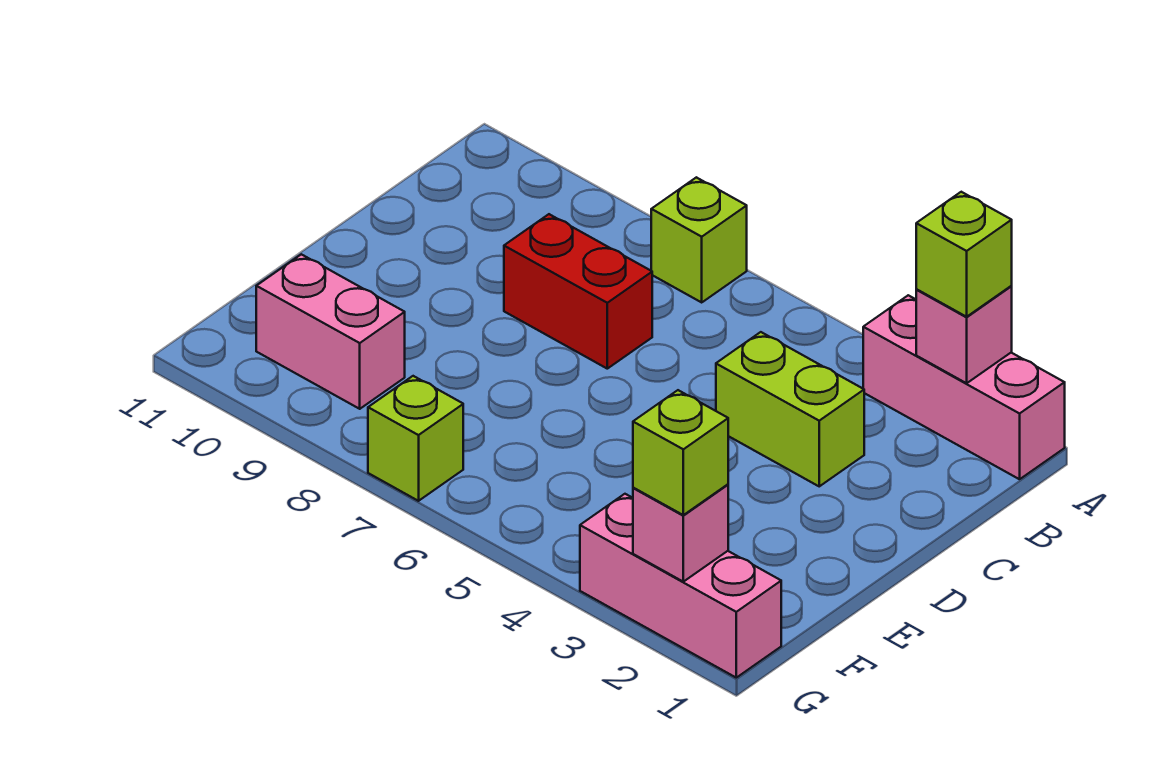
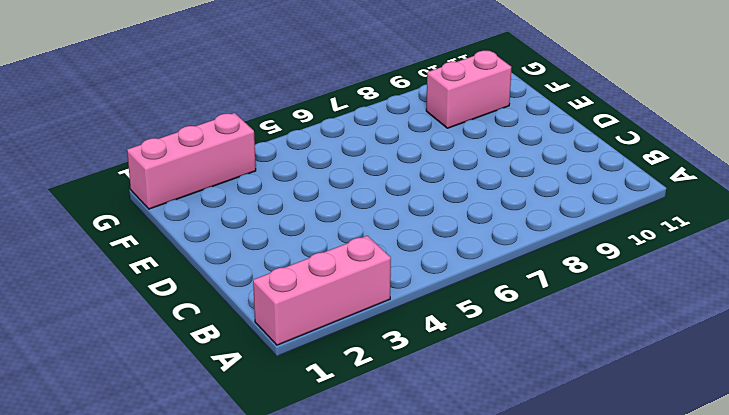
none -> lime 1x1 brick [651,177,747,302]
none -> lime 1x2 brick [716,332,864,486]

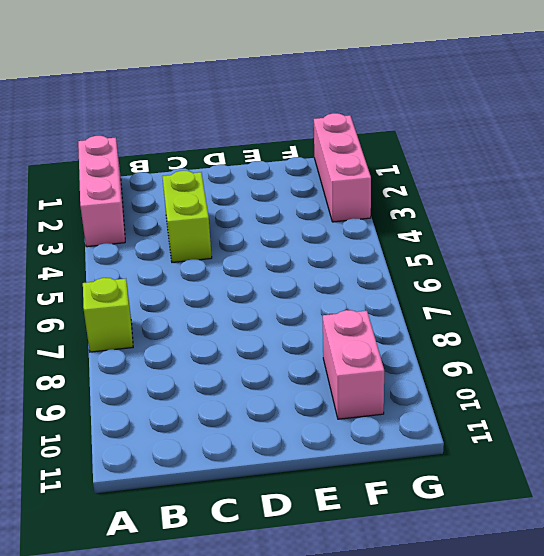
none -> red 1x2 brick [504,214,652,369]
none -> lime 1x1 brick [368,376,463,501]

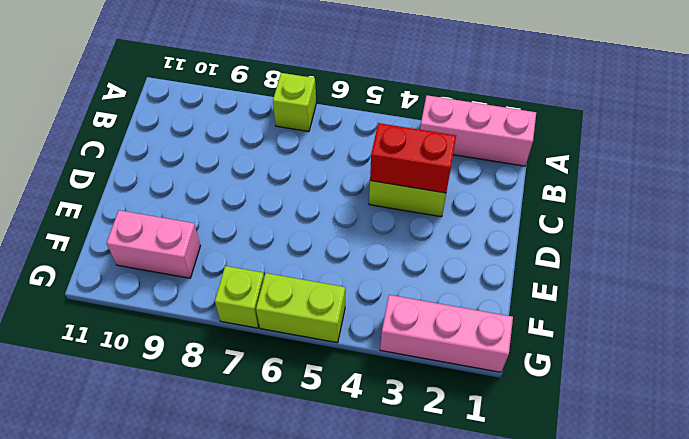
red 1x2 brick [370,123,456,193] -> red 1x2 brick moved to [504,214,652,369]
lime 1x2 brick [256,273,345,343] -> none
none -> pink 1x1 brick [916,286,1012,383]
none -> pink 1x1 brick [633,484,728,582]

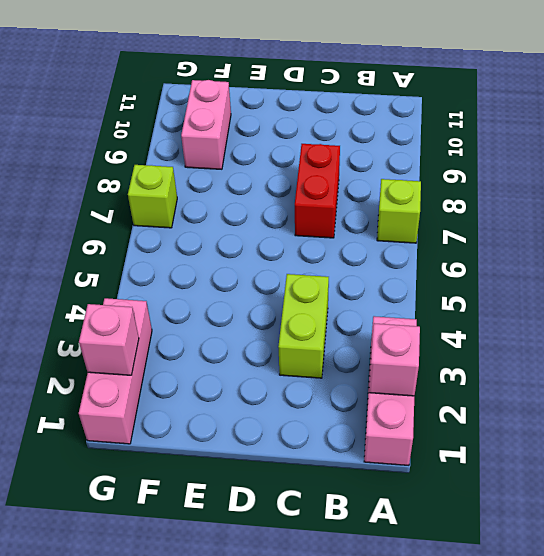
none -> lime 1x1 brick [916,192,1012,317]
none -> lime 1x1 brick [633,390,728,515]

